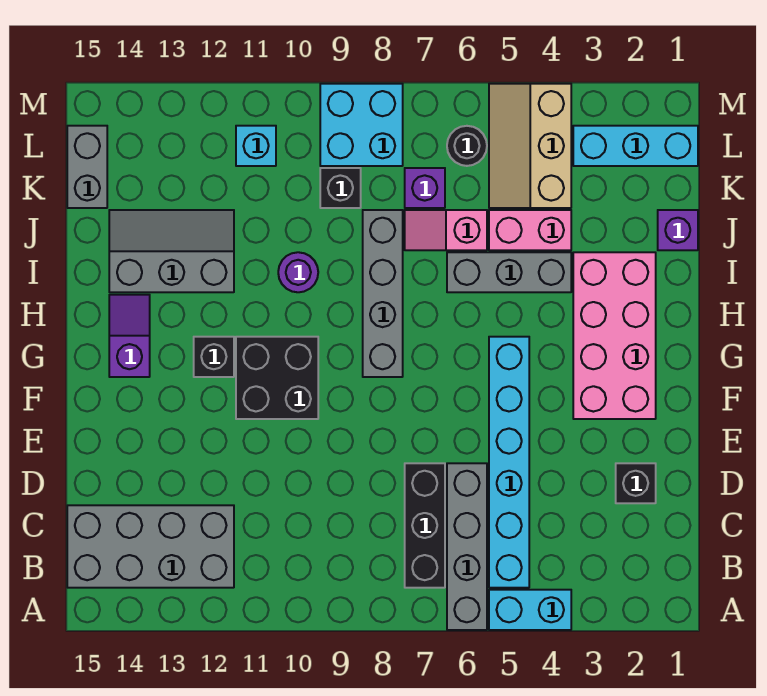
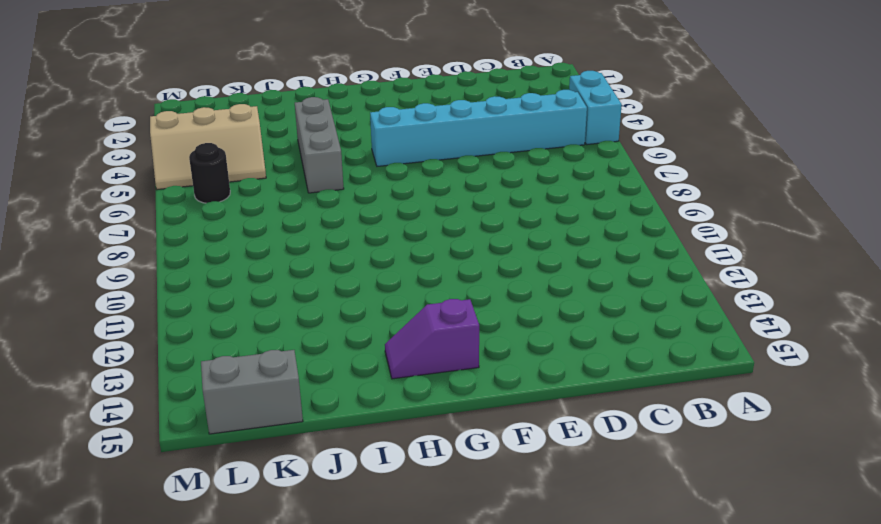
none -> grey 1x4 brick [447,463,487,630]
none -> black 1x3 brick [405,463,445,588]
none -> grey 2x4 brick [67,505,234,588]

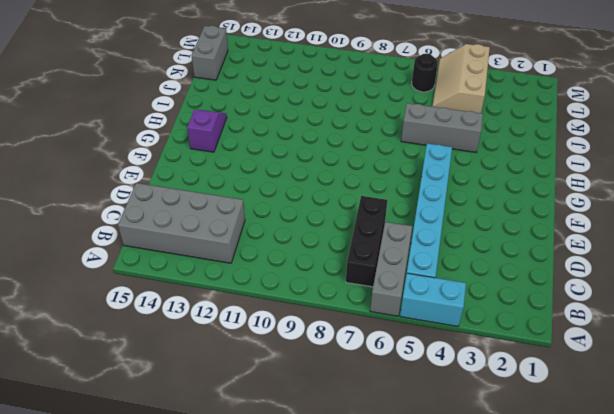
grey 1x3 brick [370,222,412,316] -> grey 1x4 brick [447,463,487,630]
none -> black 1x1 brick [616,463,656,503]
none -> pink 2x4 brick [573,252,656,419]
none -> black 2x2 brick [236,337,318,419]

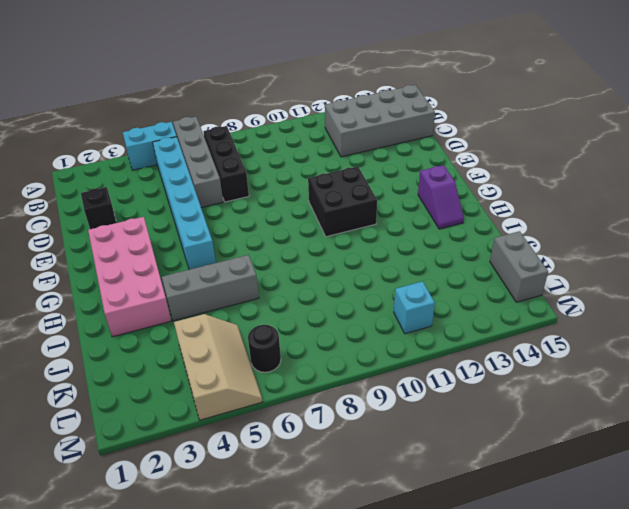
none -> grey 1x4 brick [363,210,403,377]
none -> black 1x1 brick [194,337,234,377]
none -> purple 1x1 round brick [278,252,318,292]

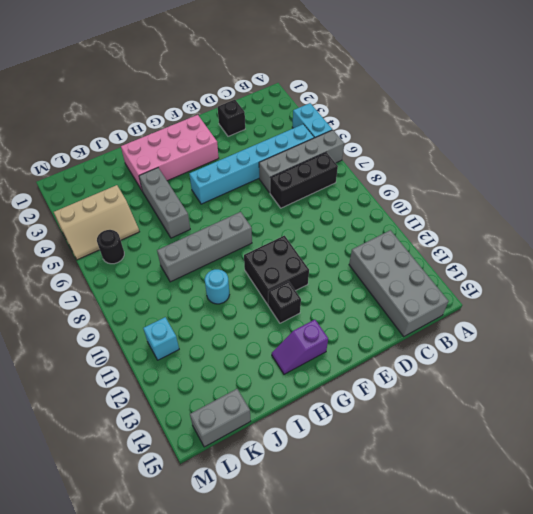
cyan 1x1 round brick [205,269,229,304] -> purple 1x1 round brick [278,252,318,292]
none -> grey 2x3 slope [109,210,234,292]
none -> purple 1x1 brick [658,210,698,250]
none -> pink 1x2 brick [489,210,571,250]

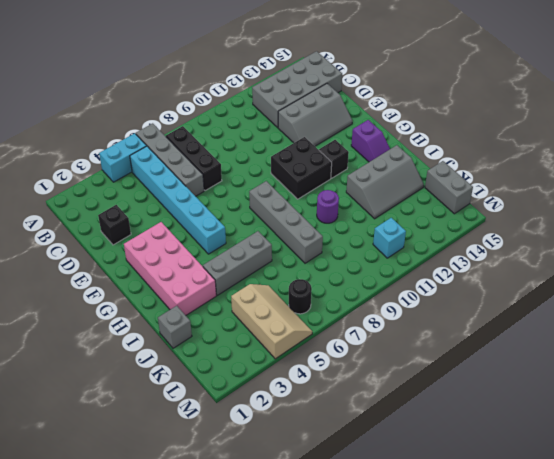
grey 2x3 slope [278,84,353,146] -> none
grey 1x1 brick [158,306,192,348] -> purple 1x1 brick [658,210,698,250]
none -> pink 1x2 brick [489,210,571,250]
none -> pink 1x2 slope [405,210,487,250]
none -> purple 1x1 brick [405,168,445,208]

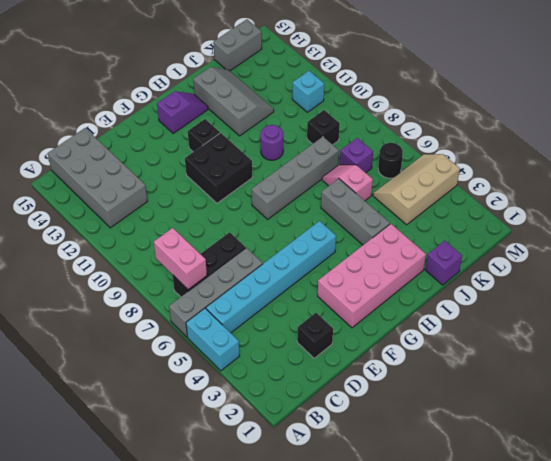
pink 1x2 brick [154,228,207,290] -> pink 1x2 brick moved to [489,210,571,250]
none -> cyan 1x3 brick [573,126,698,166]
none -> cyan 2x2 brick [320,84,403,166]

